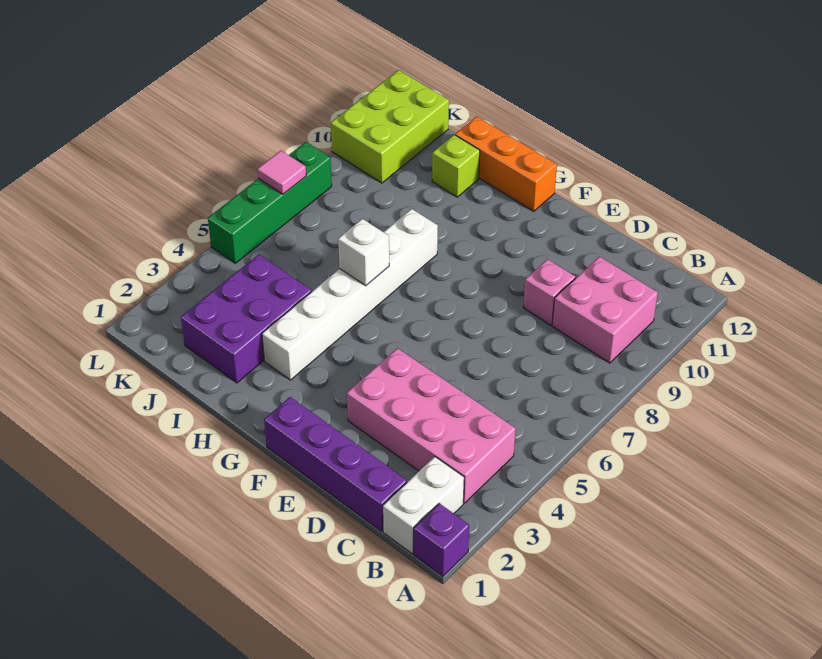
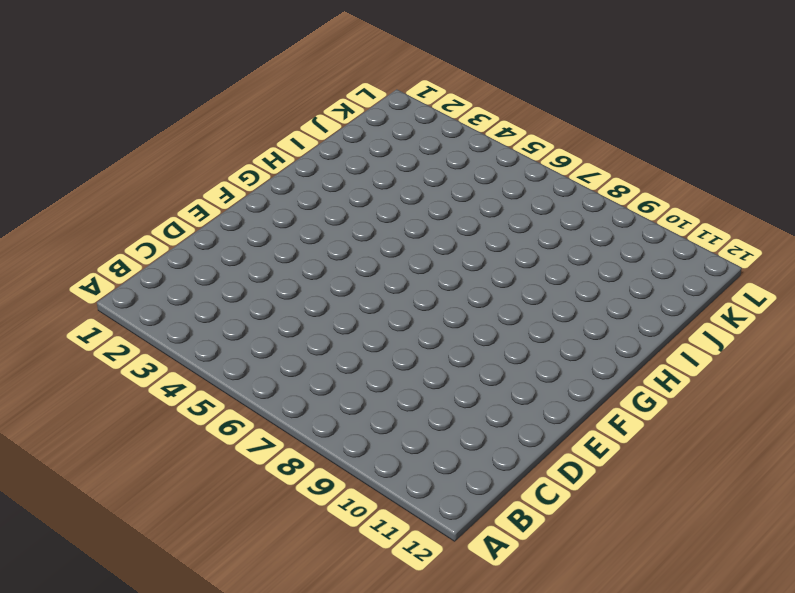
none -> purple 1x1 brick [414,503,469,576]
none -> white 1x2 brick [383,457,464,554]
none -> pink 2x4 brick [347,348,516,503]

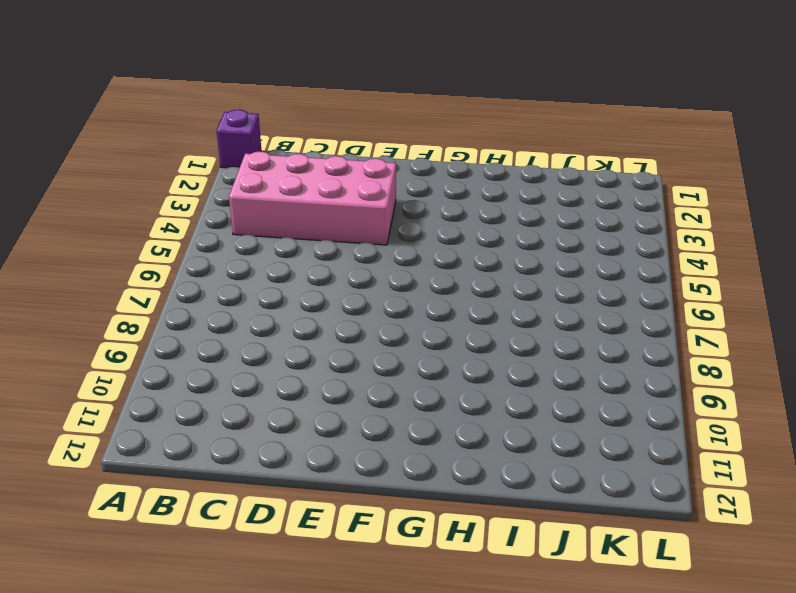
none -> white 1x2 brick [383,457,464,554]
none -> pink 2x2 brick [552,257,658,363]
none -> purple 1x4 brick [264,397,407,531]

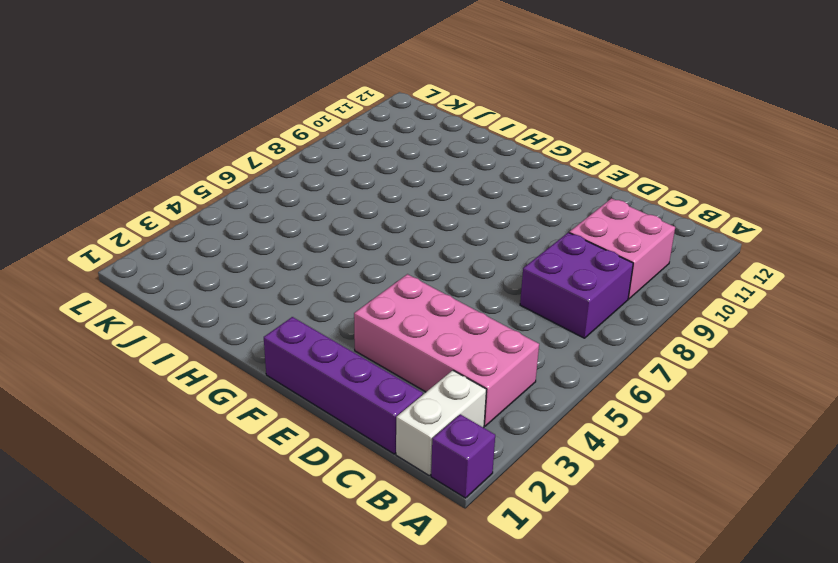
purple 2x2 brick [520,233,633,338] -> none
none -> pink 1x1 brick [523,259,575,325]
none -> orange 1x3 brick [455,116,557,211]
none -> white 1x6 brick [262,209,438,380]

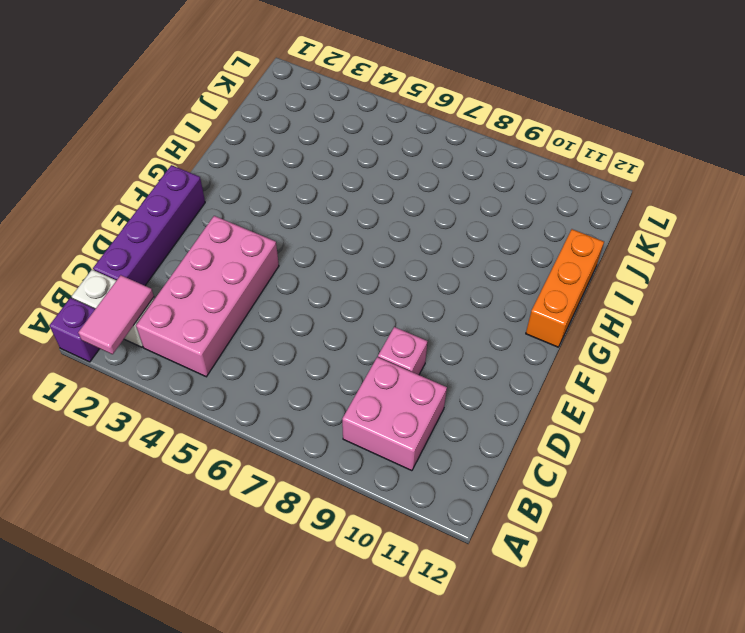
pink 1x2 tile [78,275,154,354] -> none
none -> white 1x6 brick [262,209,438,380]
none -> purple 2x3 brick [181,254,312,383]
none -> lime 1x1 brick [432,135,480,197]

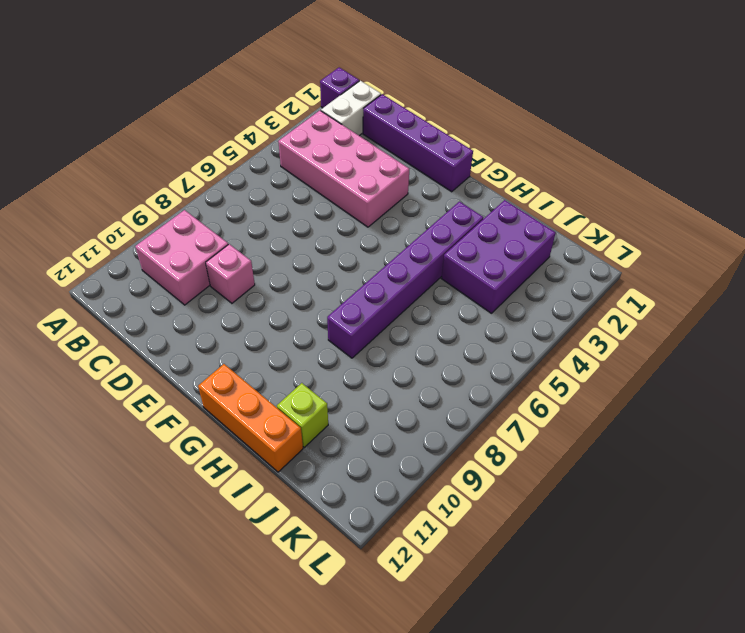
purple 1x6 brick [327,202,483,358] -> white 1x6 brick [262,209,438,380]
none -> lime 2x3 brick [331,70,449,183]
none -> green 1x4 brick [208,142,332,263]
none -> white 1x1 brick [338,219,389,286]

